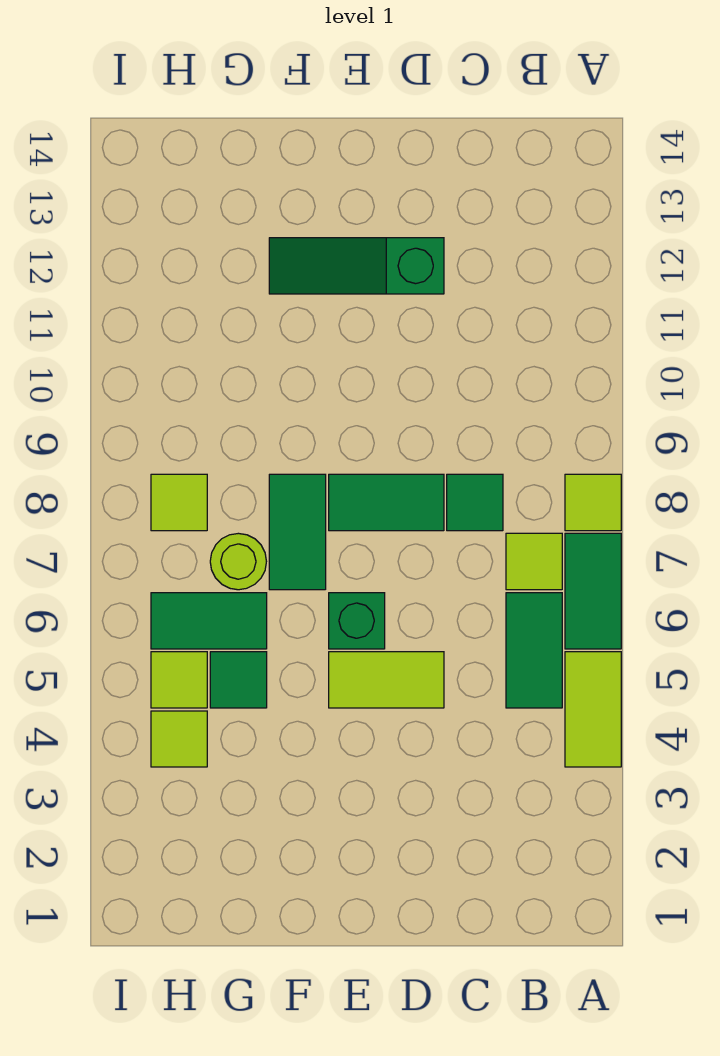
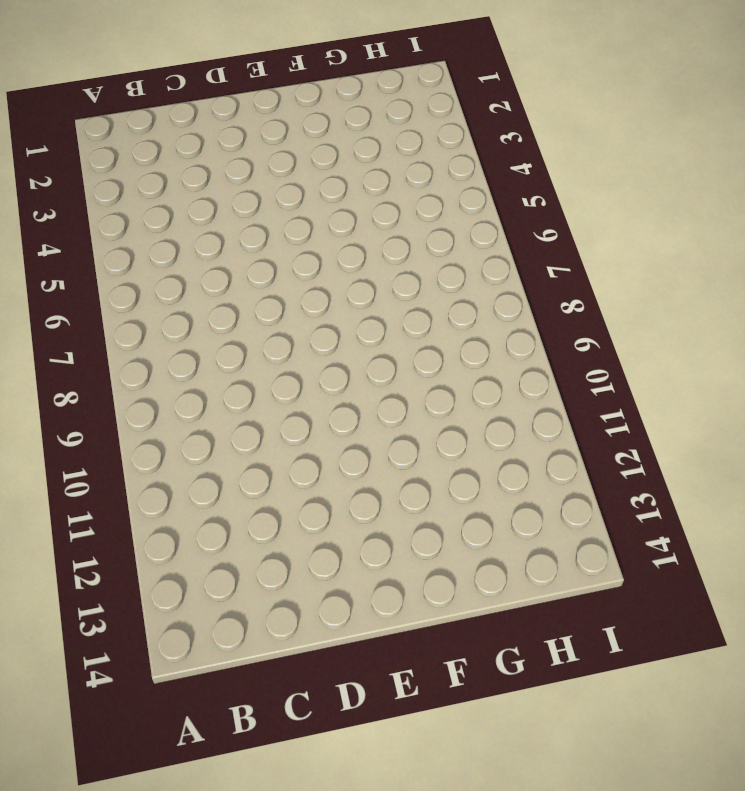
none -> lime 1x2 tile [565,652,621,767]
none -> green 1x2 tile [565,533,621,649]
none -> lime 1x1 tile [565,474,621,531]

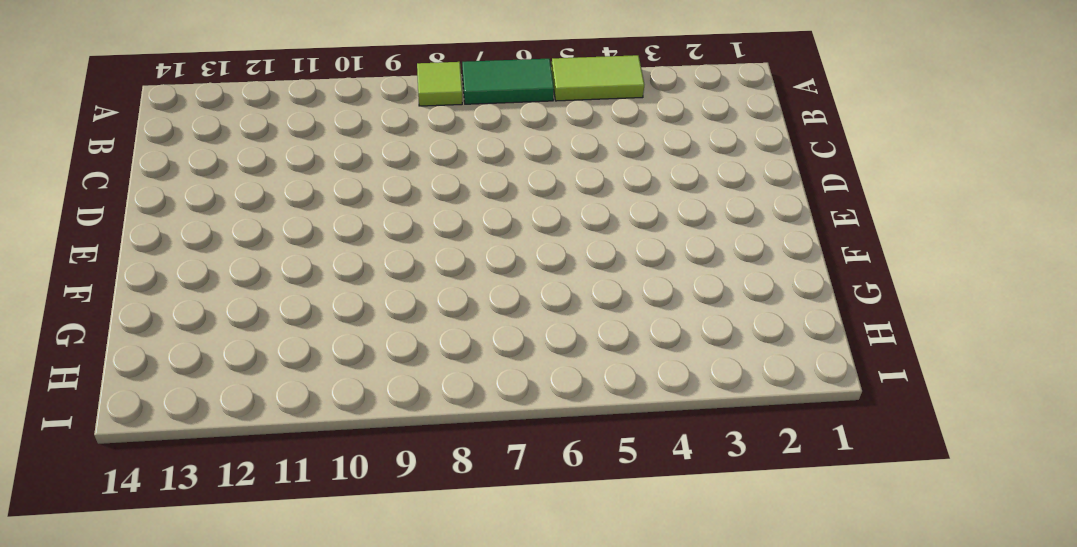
none -> green 1x2 tile [506,593,562,708]
none -> lime 1x1 tile [506,533,562,590]
none -> green 1x1 tile [447,474,503,531]

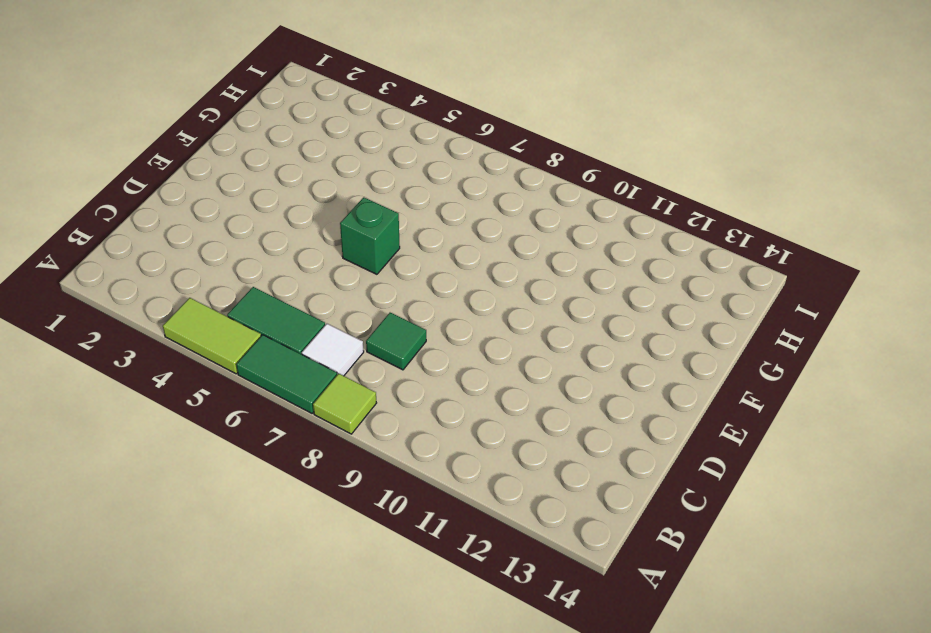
white 1x1 tile [302,324,364,376] -> lime 1x1 tile [506,533,562,590]
none -> lime 1x2 tile [329,652,444,708]
none -> green 1x2 tile [329,474,444,531]
none -> green 1x3 slope [269,238,444,294]

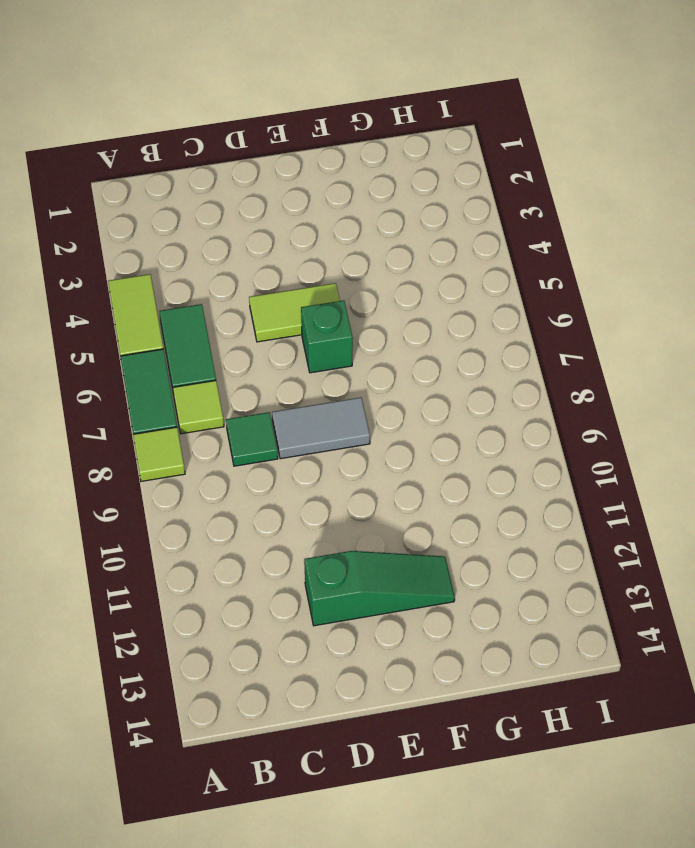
grey 1x2 tile [272,397,370,459] -> green 1x2 tile [329,474,444,531]
none -> green 1x2 tile [269,474,326,590]
none -> green 1x1 tile [210,652,267,708]
none -> green 1x2 tile [151,593,267,649]

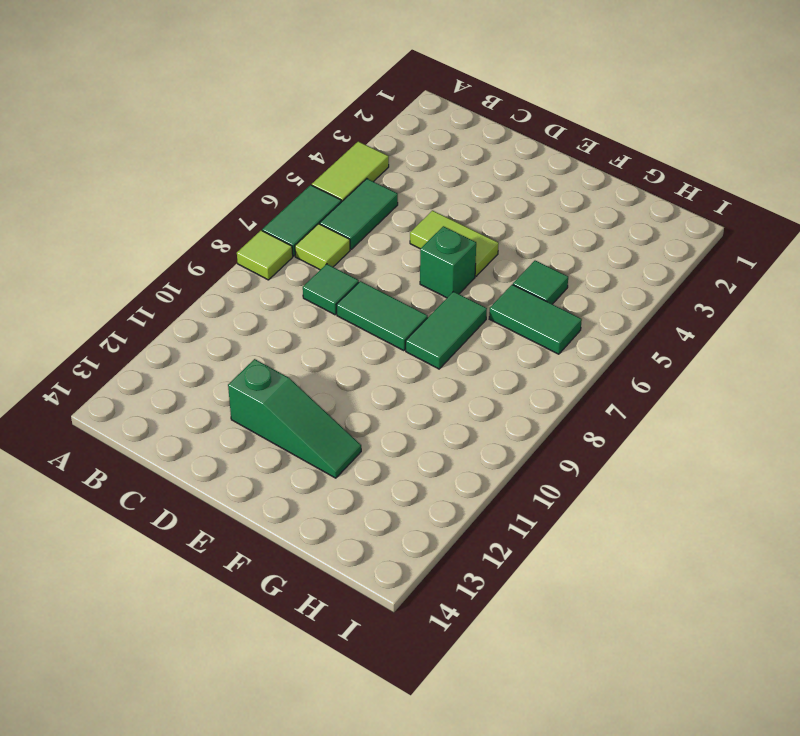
none -> lime 1x1 round brick [210,533,266,590]
none -> lime 1x1 tile [151,711,207,767]
none -> lime 1x1 tile [151,652,207,708]

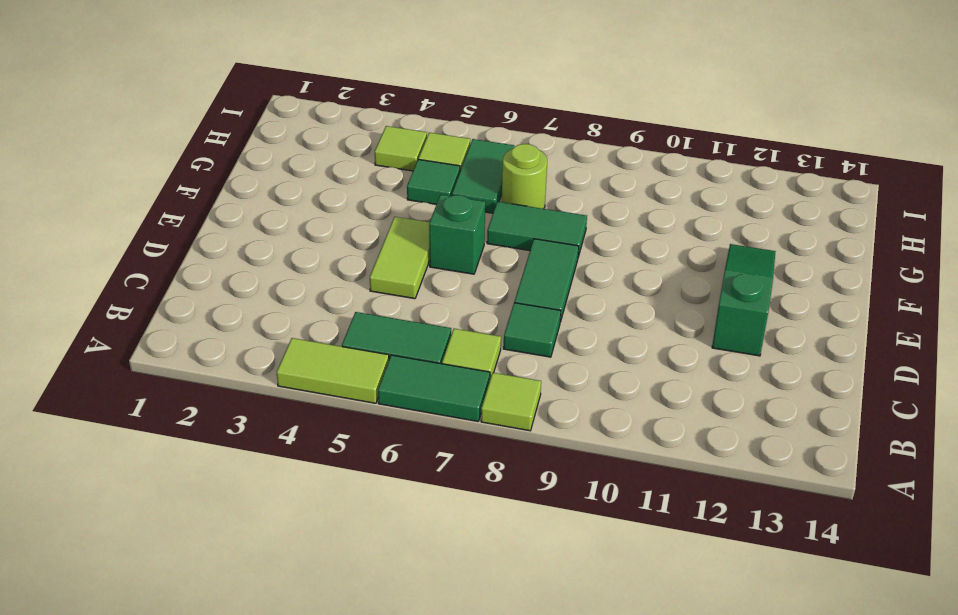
none -> lime 1x1 tile [151,474,207,531]

